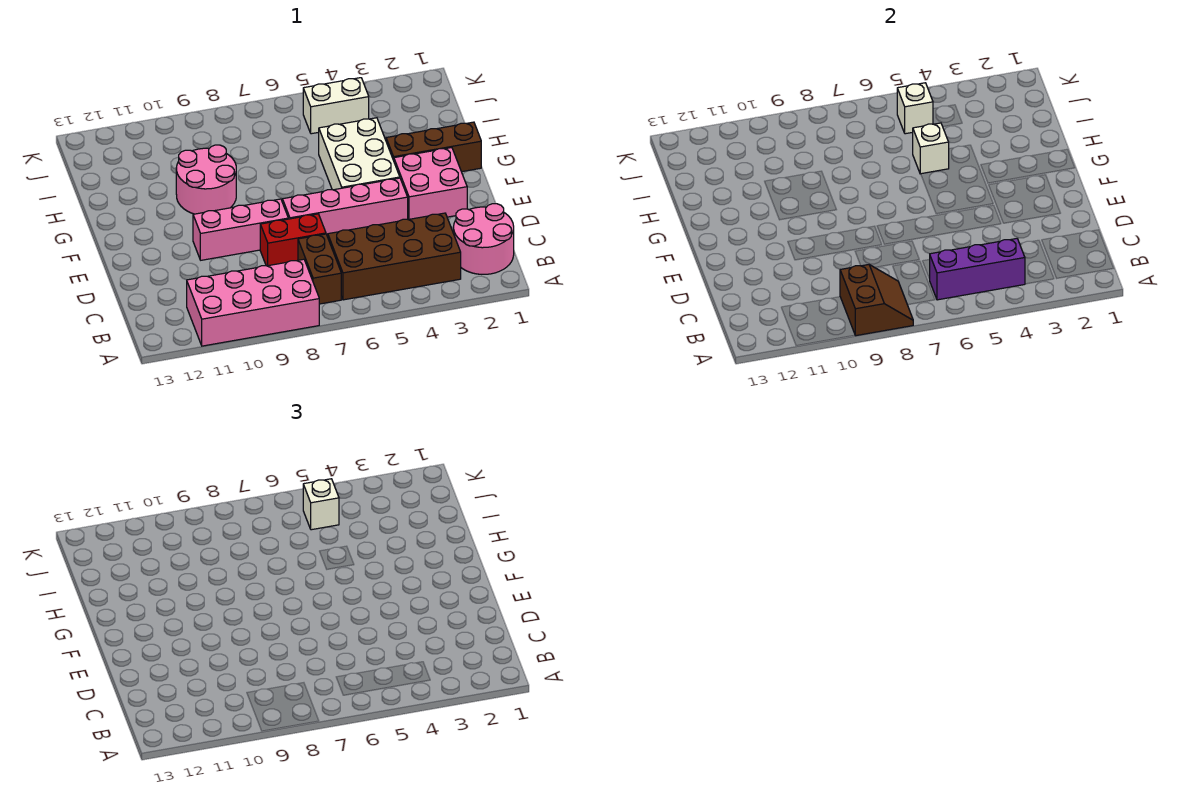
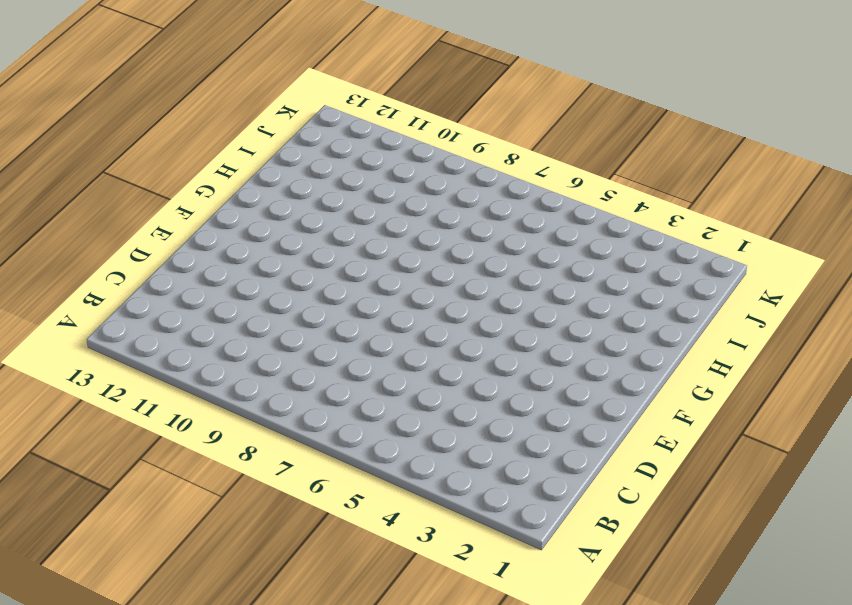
none -> pink 2x4 brick [187,259,319,346]
none -> pink 2x2 round brick [454,204,514,274]
none -> brown 2x4 brick [328,213,461,300]

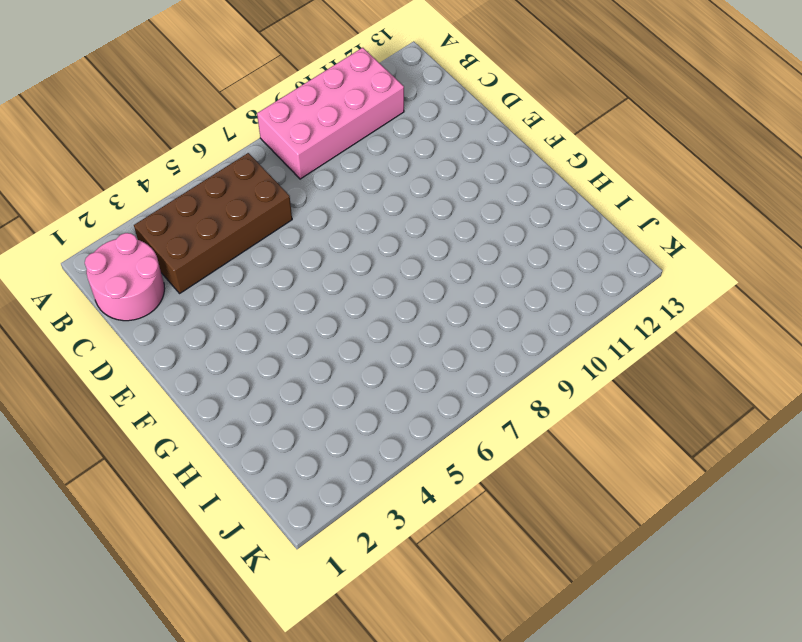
none -> brown 1x2 brick [298,234,341,304]
none -> red 1x2 brick [260,214,326,266]
none -> pink 2x2 brick [394,148,467,220]

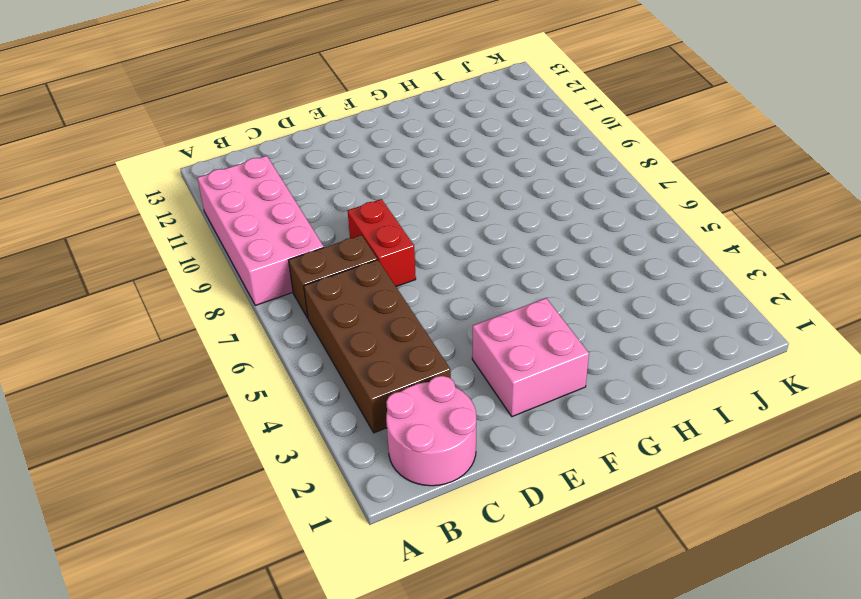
none -> pink 1x4 brick [282,178,408,237]
none -> pink 1x3 brick [193,199,288,260]
none -> white 2x3 brick [319,118,400,190]

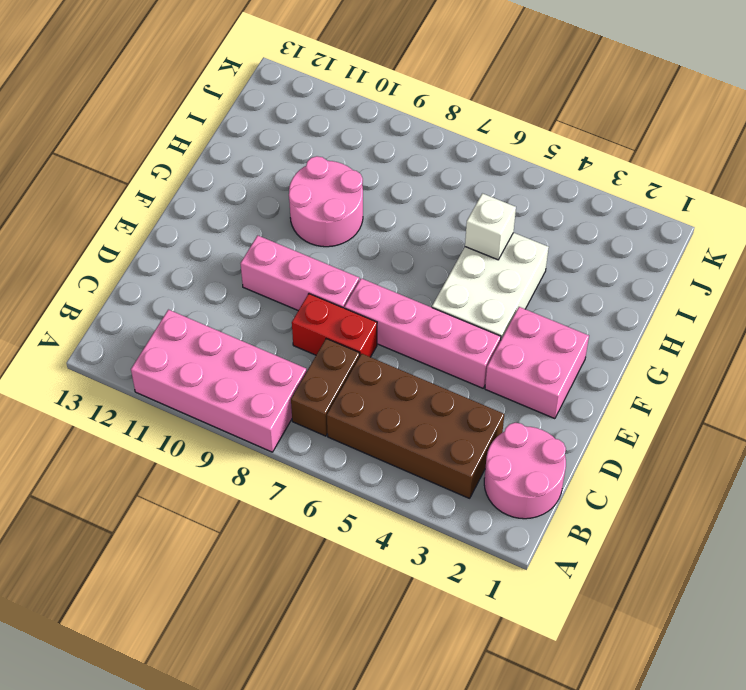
none -> brown 1x3 brick [386,122,481,172]
none -> white 1x2 brick [303,78,369,134]
none -> brown 2x2 slope [840,265,913,336]

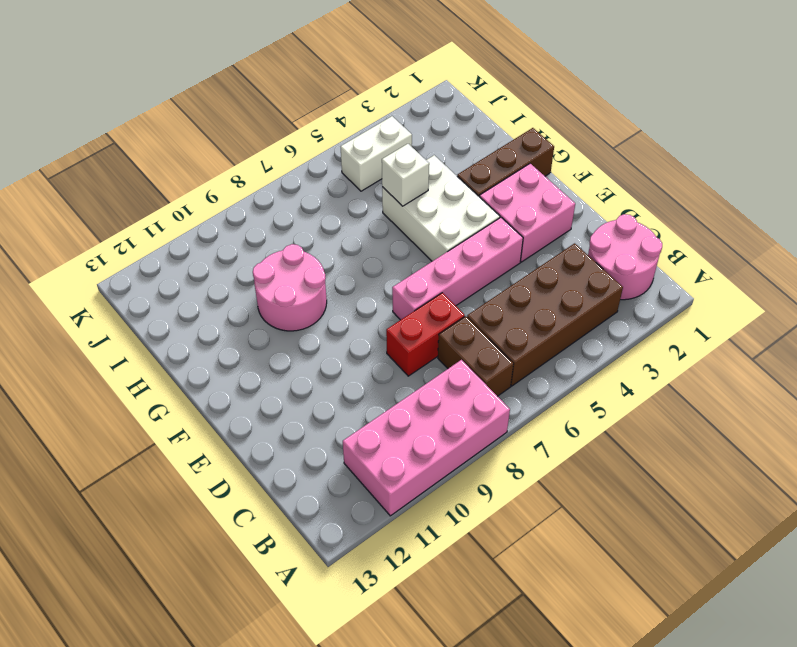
none -> pink 1x3 brick [193,199,288,260]
none -> brown 2x2 slope [840,265,913,336]
none -> purple 1x3 brick [930,239,1025,300]

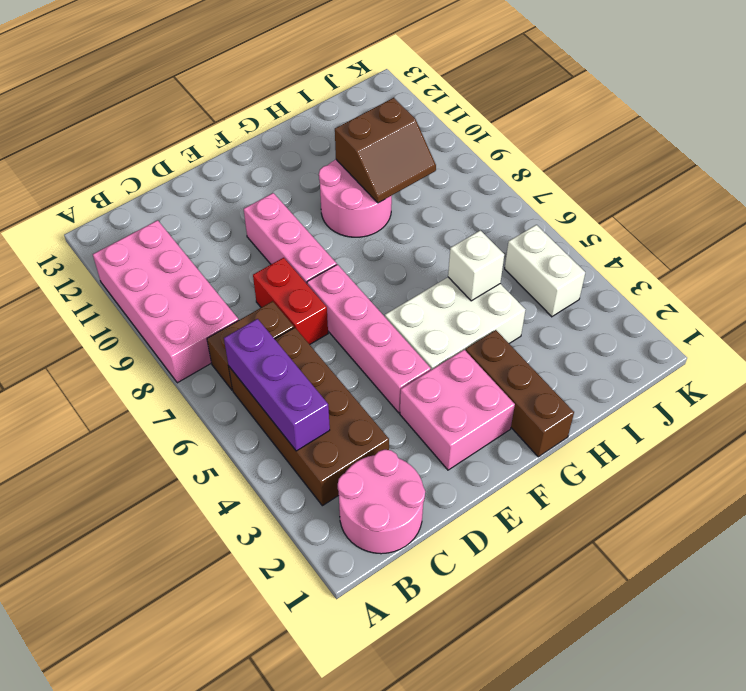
brown 2x2 slope [335,98,436,203] -> brown 2x2 slope moved to [840,265,913,336]
none -> white 1x1 brick [897,83,933,134]
none -> white 1x1 brick [303,479,339,530]

